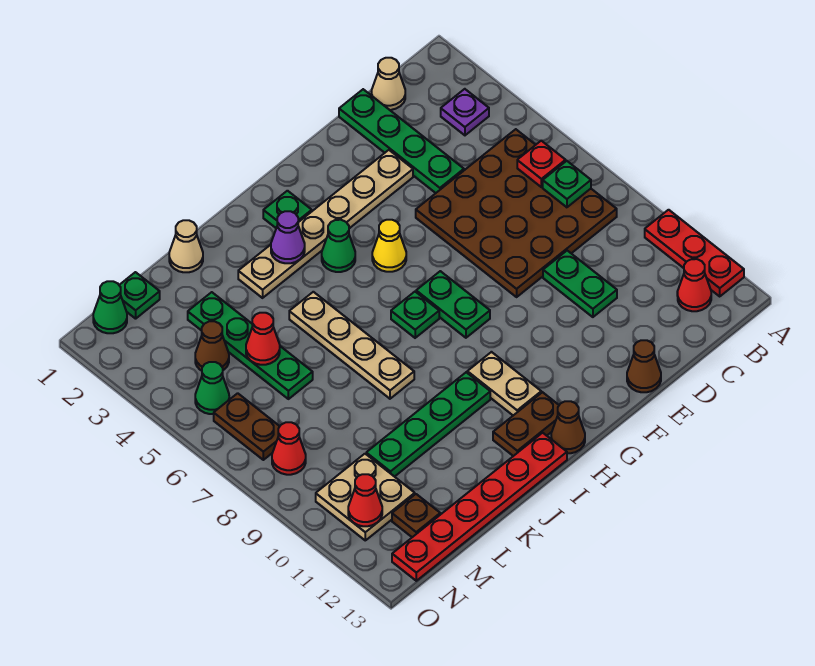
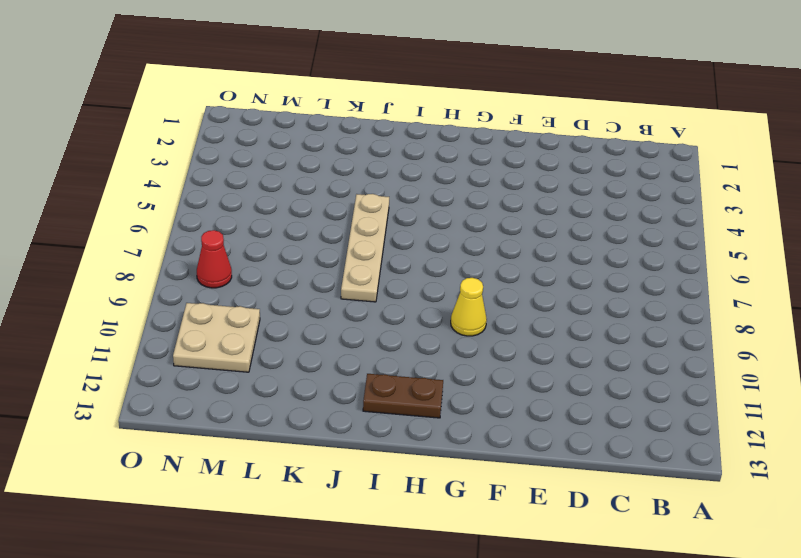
yellow 1x1 cone [451,278,487,336] -> yellow 1x1 cone moved to [372,220,406,272]
none -> red 1x3 plate [645,210,744,296]
none -> purple 1x1 plate [441,89,489,135]
none -> brown 4x4 plate [416,129,617,297]
none -> red 1x1 cone [677,259,711,311]

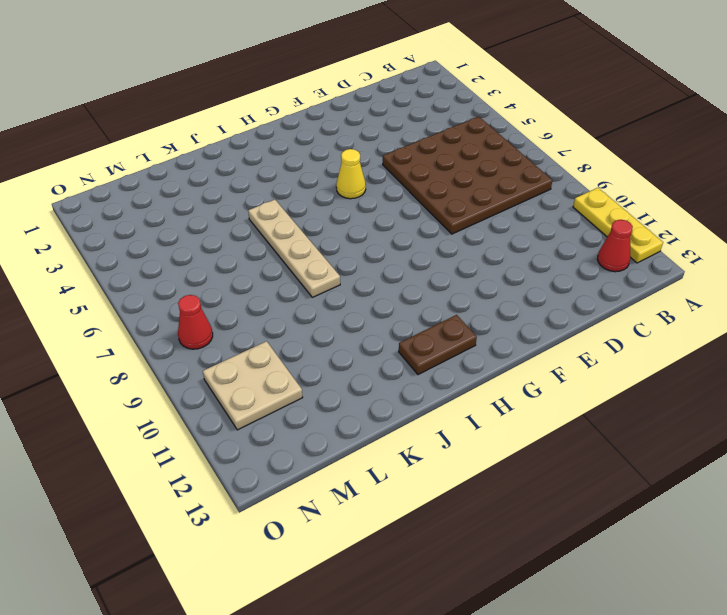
yellow 1x3 plate [573,188,663,263] -> red 1x3 plate [645,210,744,296]
none -> purple 1x1 plate [441,89,489,135]
none -> tan 1x1 cone [372,58,405,110]
none -> green 1x4 plate [339,89,464,193]
none -> green 1x2 plate [543,251,617,317]

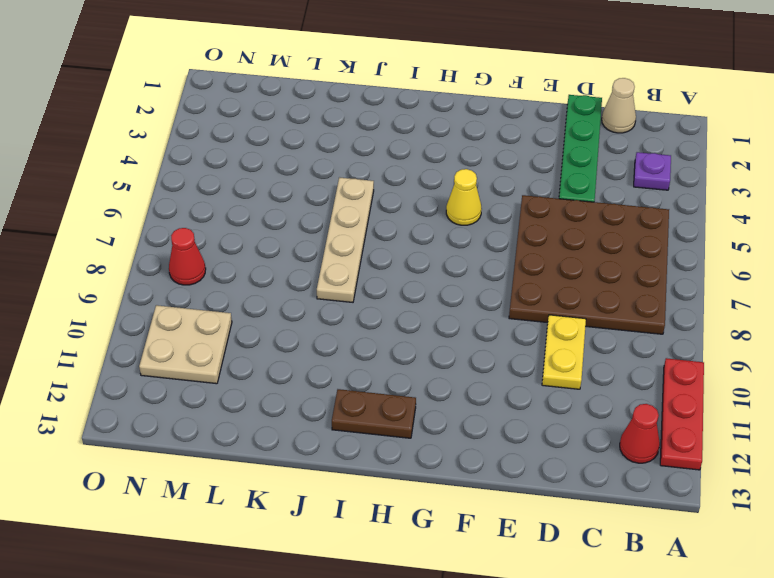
yellow 1x2 plate [542,315,586,389] -> green 1x2 plate [543,251,617,317]
none -> tan 1x6 plate [238,150,413,298]
none -> brown 1x1 cone [627,340,661,392]
none -> green 1x2 plate [416,271,490,338]
none -> green 1x1 plate [263,191,312,228]

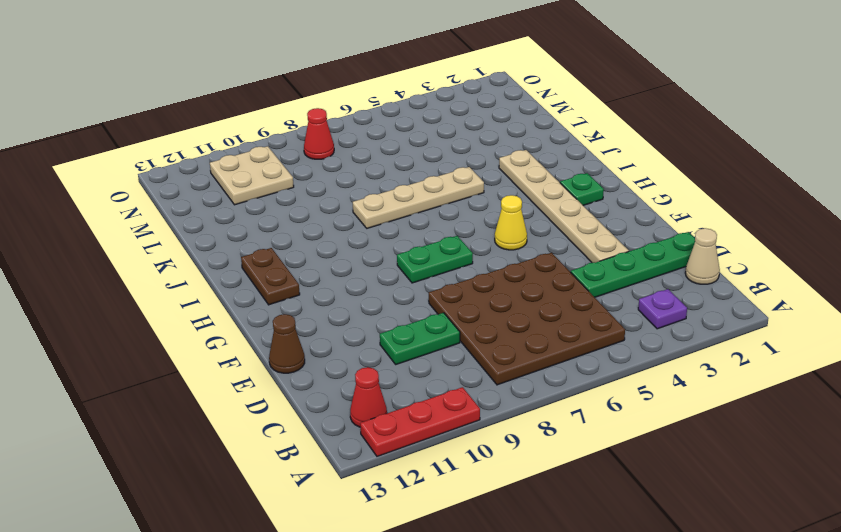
none -> green 1x1 cone [322,220,355,272]
none -> green 1x1 plate [391,292,439,338]
none -> tan 1x2 plate [467,352,541,415]
none -> brown 1x1 cone [551,401,585,453]

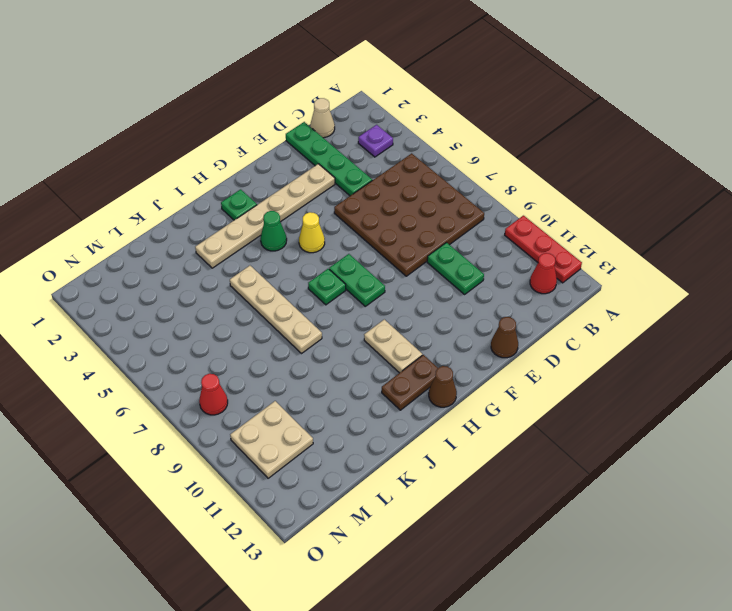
none -> green 1x4 plate [366,372,490,477]
none -> red 1x6 plate [392,433,567,581]
none -> tan 1x1 cone [169,220,203,272]
none -> green 1x4 plate [188,292,313,399]

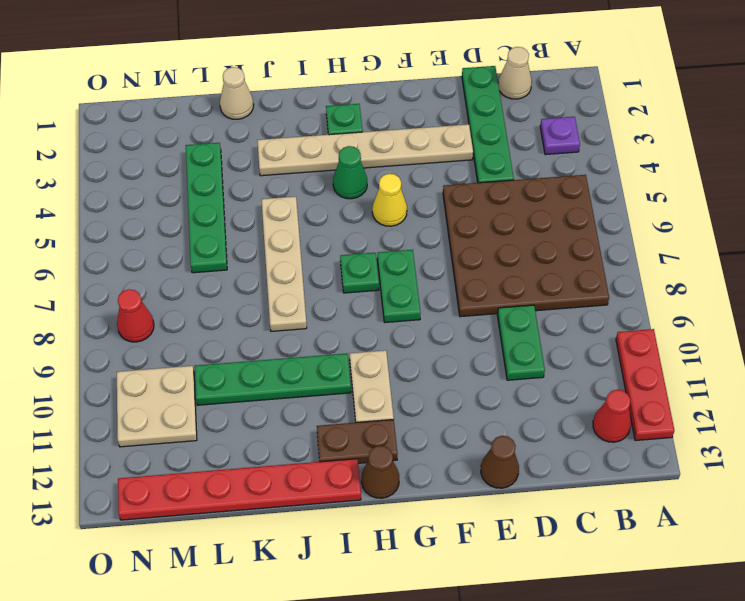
none -> green 1x1 plate [119,272,160,319]
none -> brown 1x1 cone [195,321,229,371]
none -> brown 1x1 plate [392,494,440,537]
none -> green 1x1 cone [93,281,127,333]

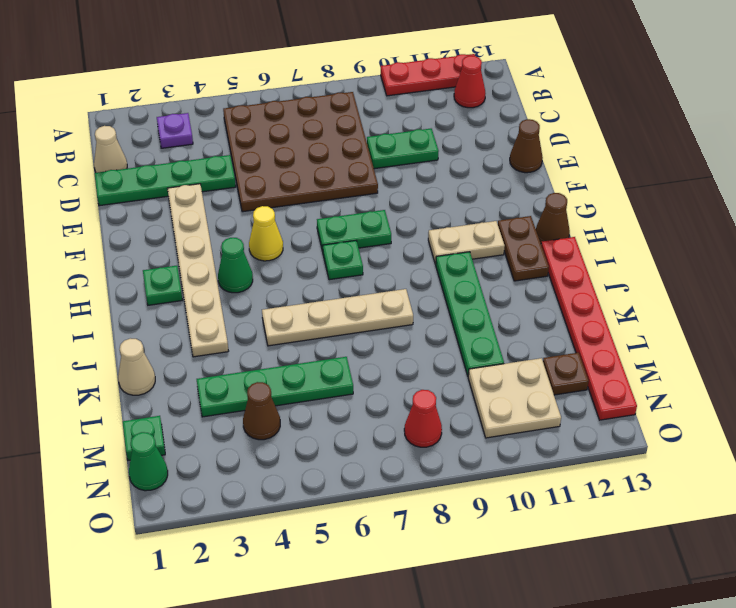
none -> green 1x1 cone [195,362,229,414]
none -> brown 1x2 plate [214,393,280,460]
none -> red 1x1 plate [517,141,566,187]
none -> green 1x1 plate [543,161,591,207]

